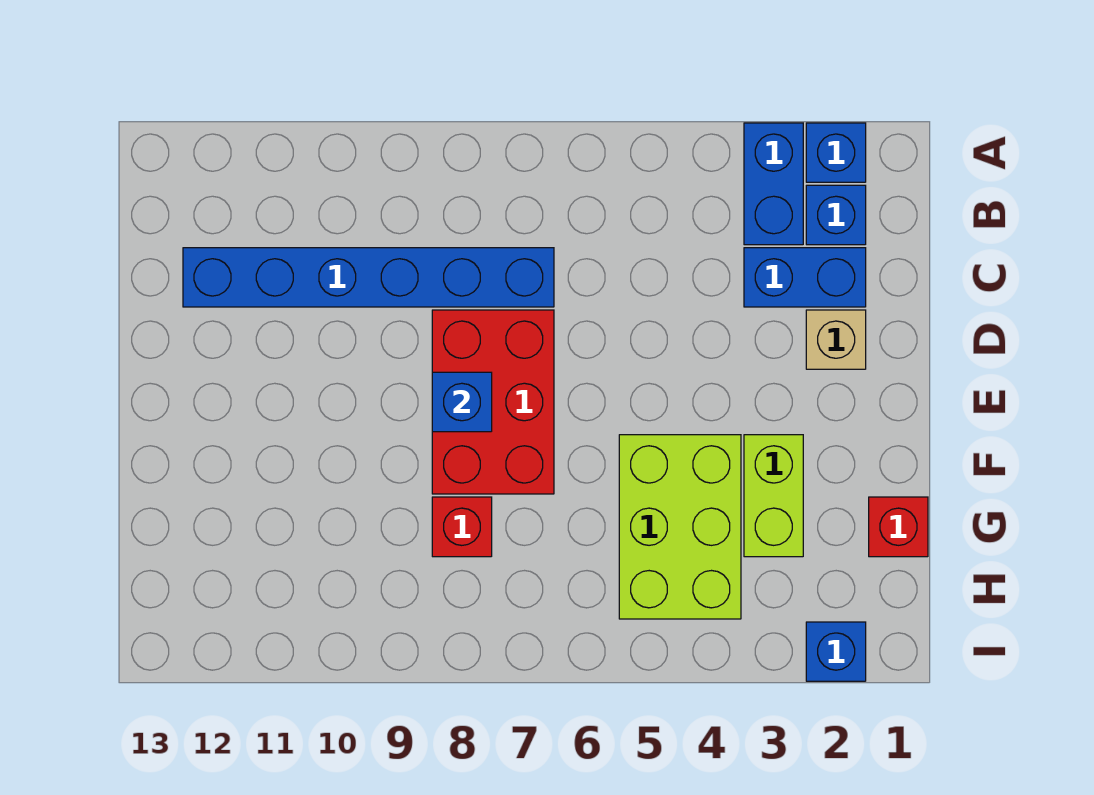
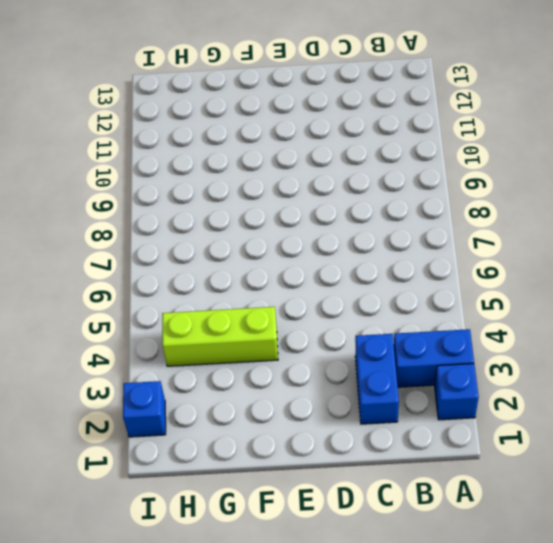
lime 1x3 brick [162,307,278,366] -> lime 2x3 brick [619,435,741,619]
none -> blue 1x1 brick [806,185,866,245]
none -> blue 1x6 brick [183,248,554,307]
none -> tan 1x1 brick [806,310,866,369]

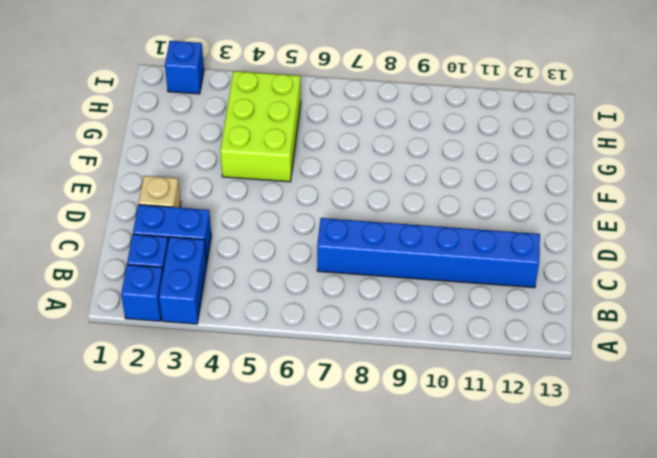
none -> red 2x3 brick [432,310,554,494]
none -> lime 1x2 brick [744,435,803,557]
none -> red 1x1 brick [869,497,928,557]

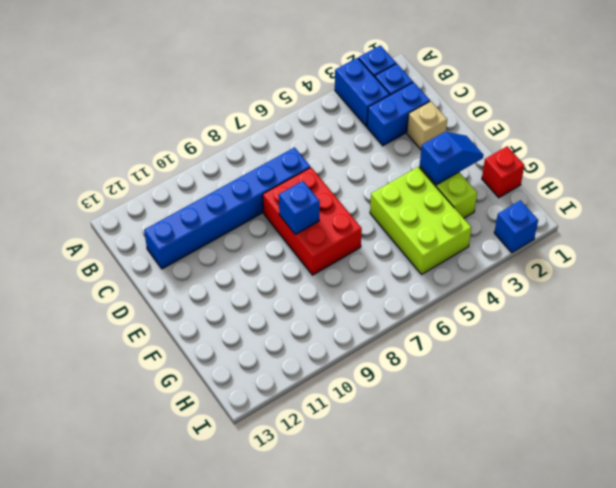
blue 1x2 slope [420,132,483,185] -> none
none -> red 1x1 brick [432,497,492,557]

